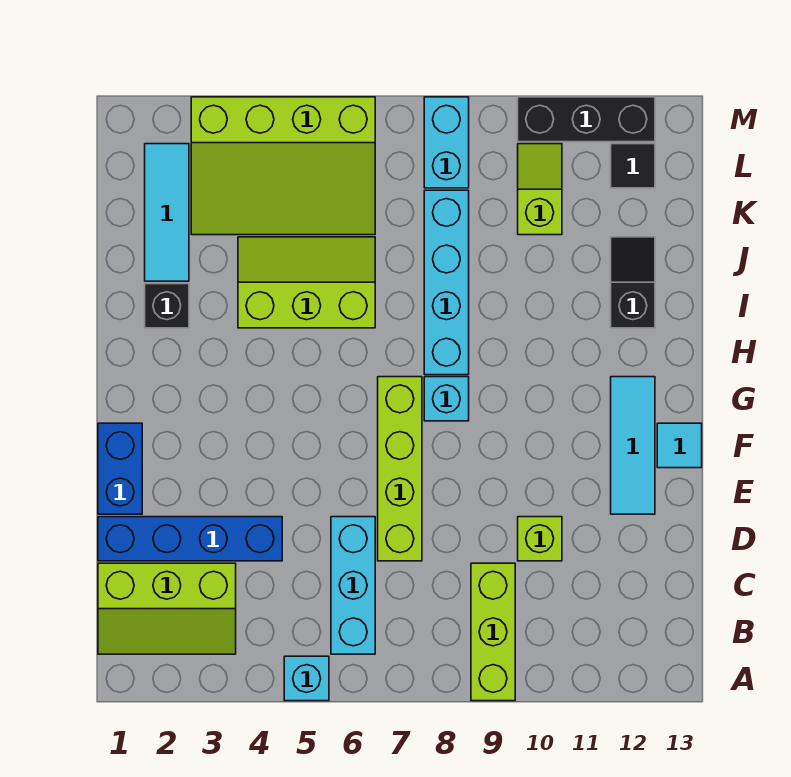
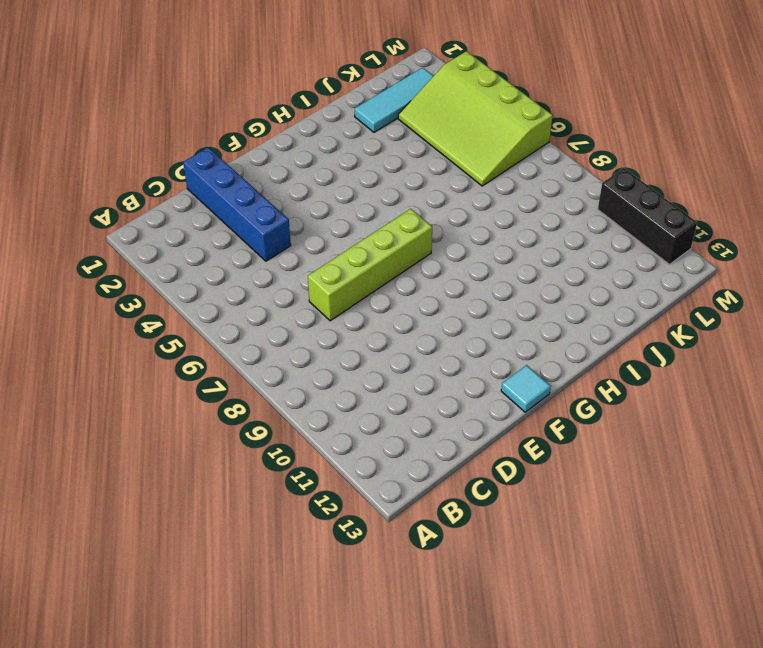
none -> cyan 1x1 brick [284,656,329,701]
none -> lime 1x3 brick [471,563,515,701]
none -> lime 2x3 slope [98,563,236,654]

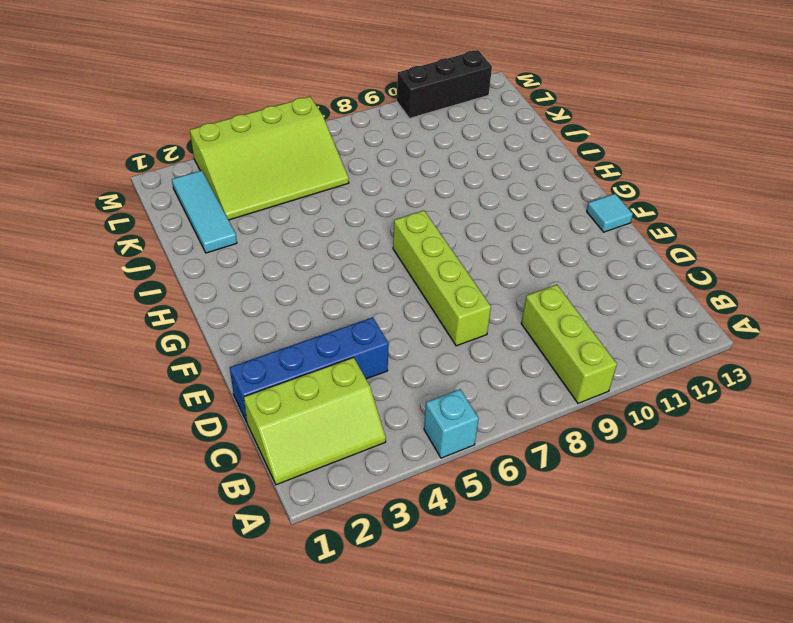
none -> cyan 1x3 brick [331,517,375,654]
none -> lime 1x1 brick [518,517,562,561]
none -> blue 1x2 brick [98,423,142,514]

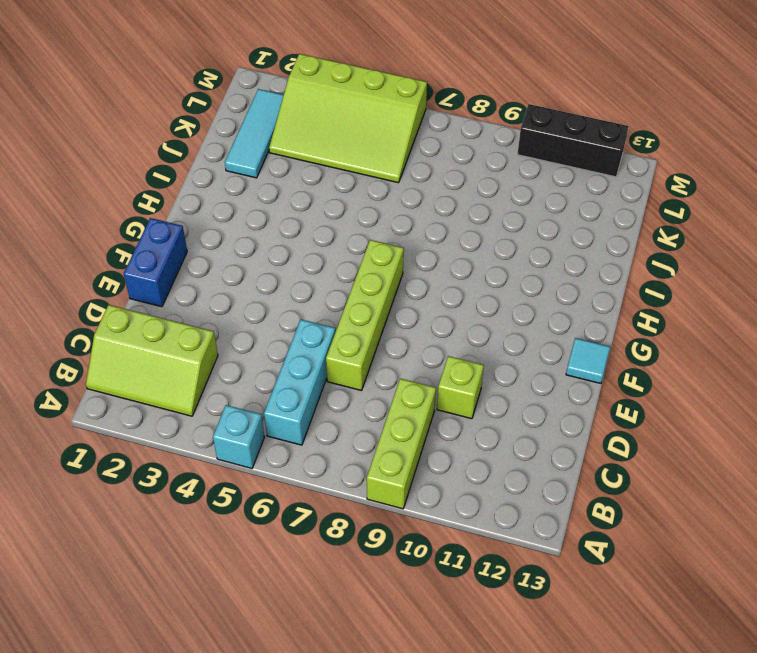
none -> blue 1x4 brick [98,517,282,561]
none -> cyan 1x3 tile [611,377,655,514]
none -> cyan 1x1 brick [424,377,469,421]

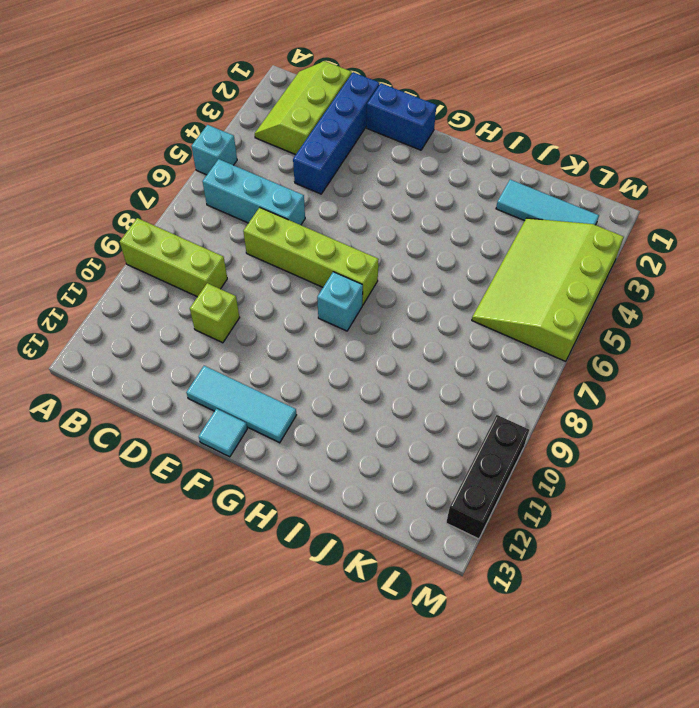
none -> cyan 1x4 brick [424,190,469,375]
none -> black 1x1 brick [145,284,189,328]
none -> lime 2x3 slope [238,237,375,328]

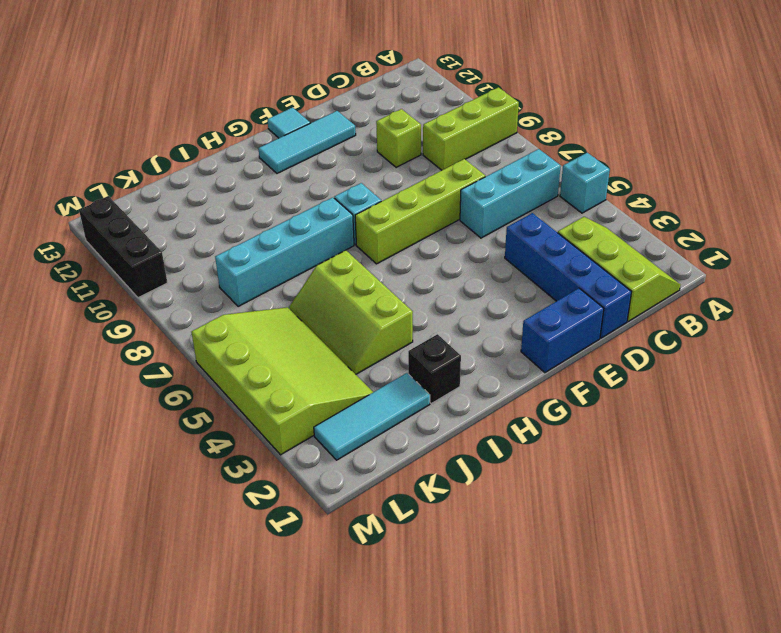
none -> black 1x2 slope [611,237,655,328]
none -> lime 1x2 slope [518,144,562,235]
none -> cyan 1x2 brick [424,97,469,188]

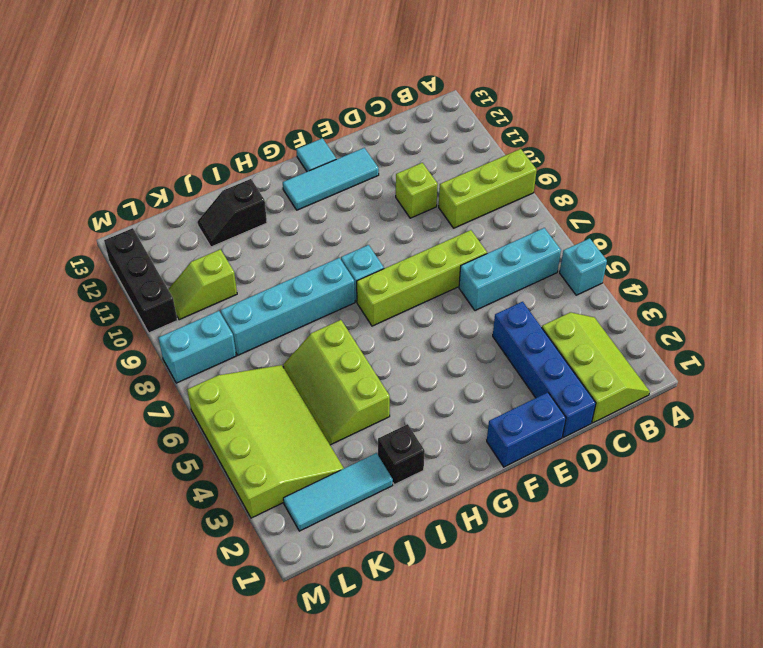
none -> black 1x1 tile [611,144,655,188]

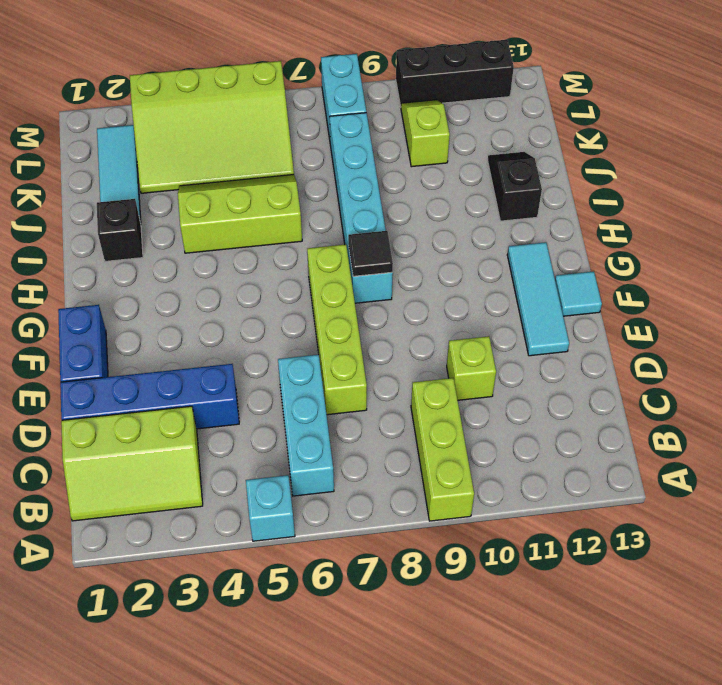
black 1x1 tile [348,231,393,276] -> black 1x1 tile moved to [611,144,655,188]

